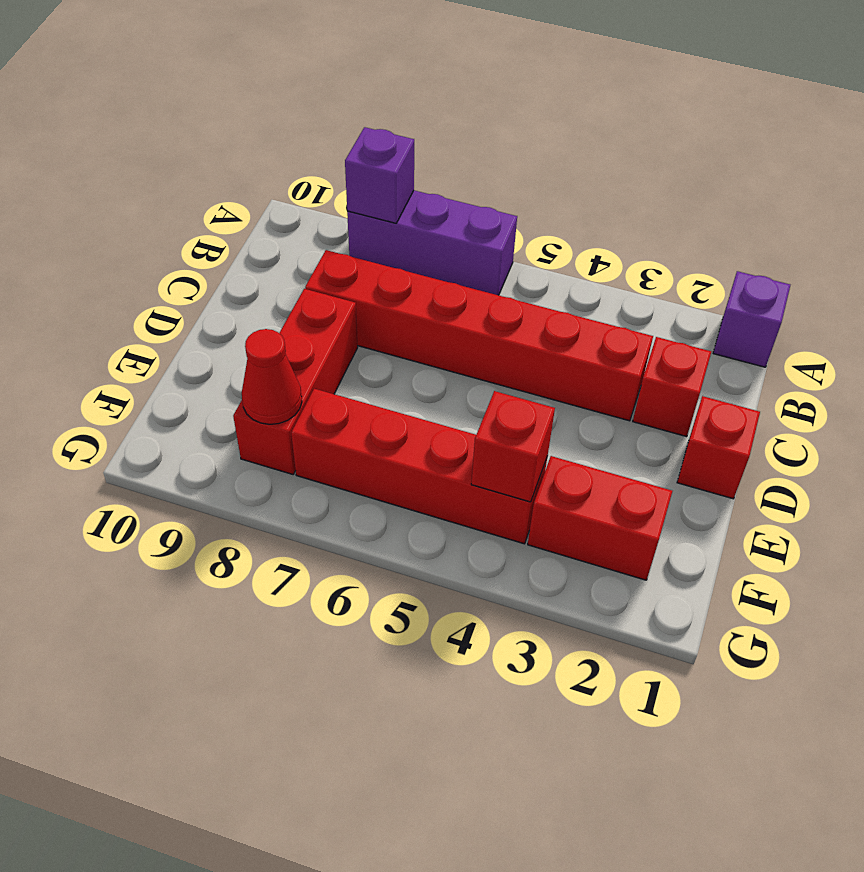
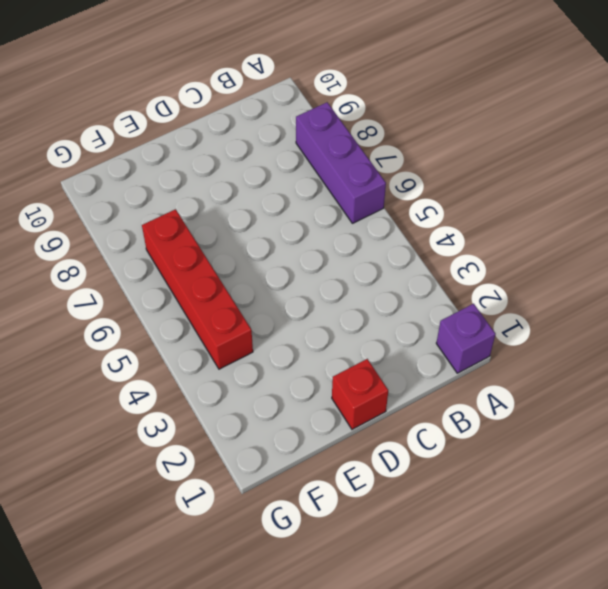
none -> red 1x1 brick [633,337,711,437]
none -> red 1x6 brick [305,250,653,421]

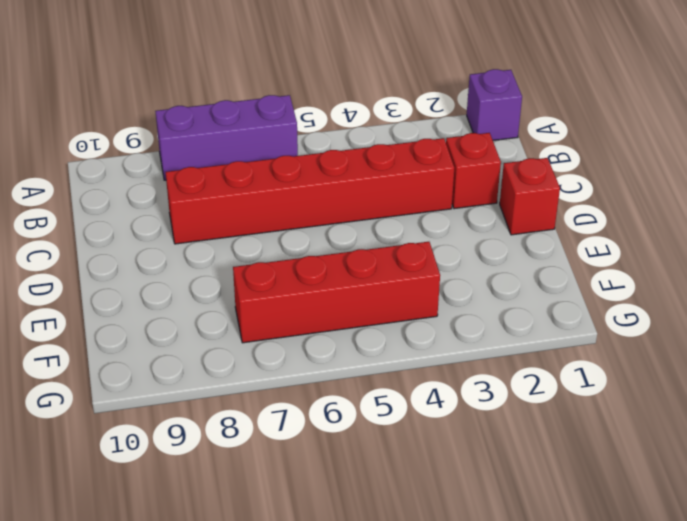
none -> red 1x3 brick [233,289,358,474]
none -> red 1x2 brick [528,456,672,580]

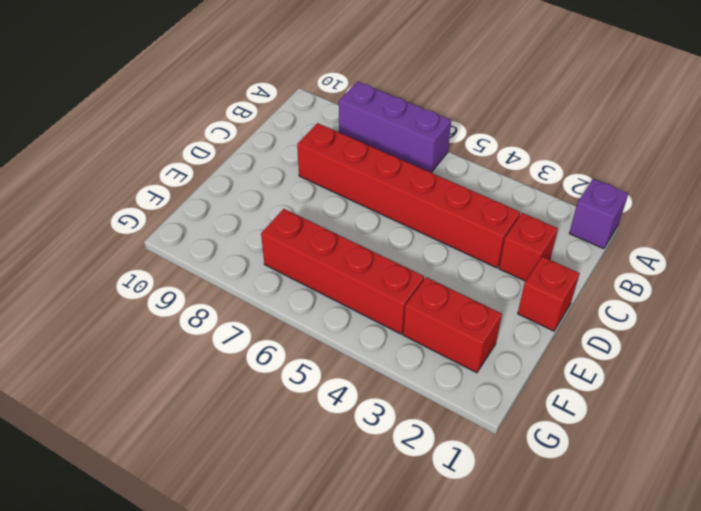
none -> red 1x3 brick [233,289,358,474]
none -> purple 1x1 brick [345,127,414,223]

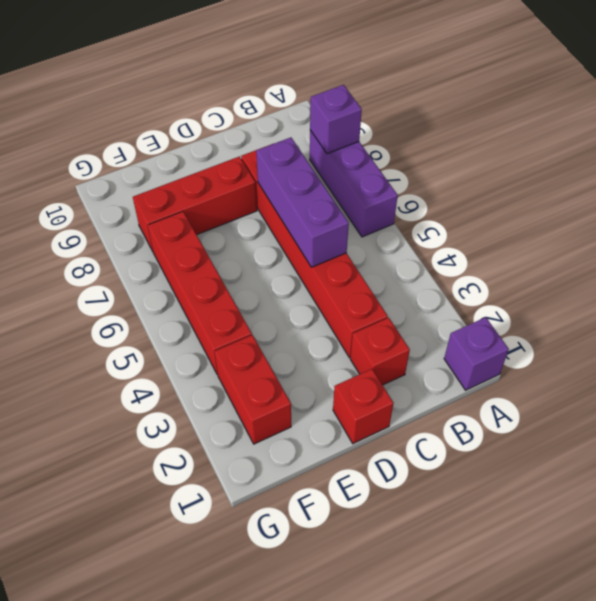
purple 1x3 brick [256,137,349,267] -> none
none -> red 1x1 brick [471,391,555,502]
none -> red 1x1 cone [242,329,302,424]

